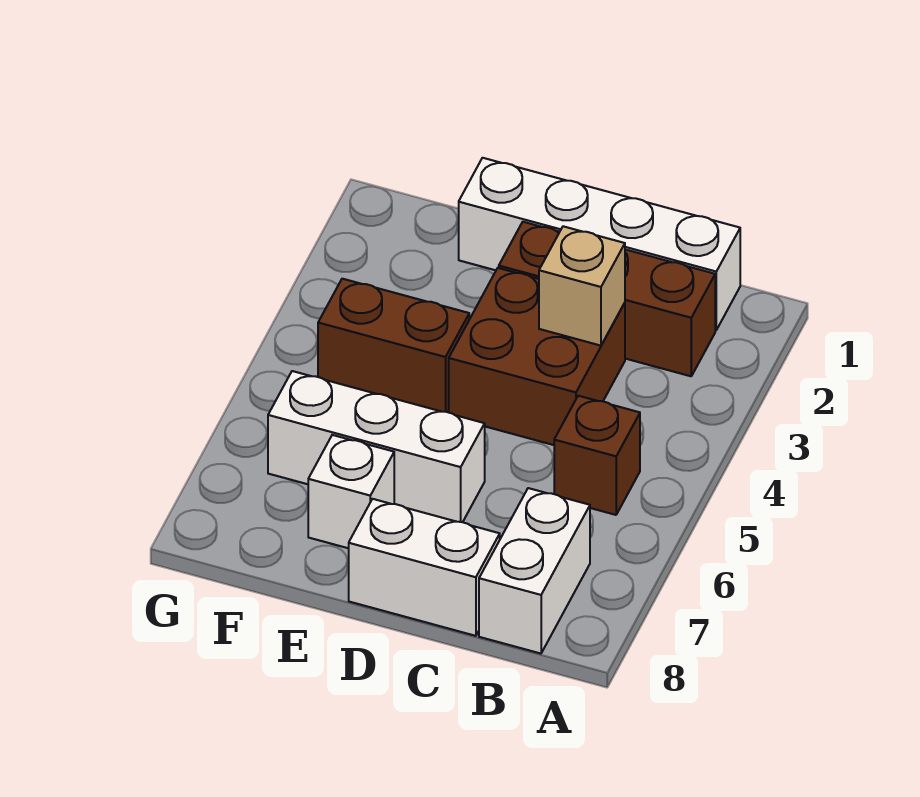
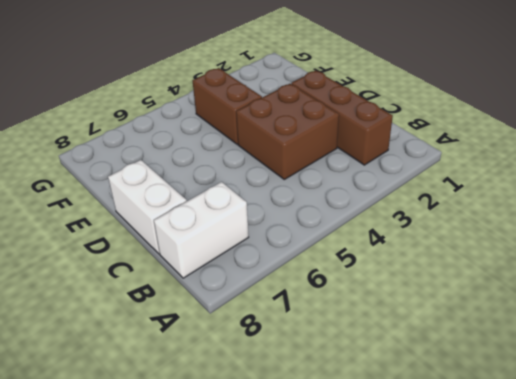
none -> white 1x4 brick [459,158,740,330]
none -> brown 1x1 brick [554,396,640,515]

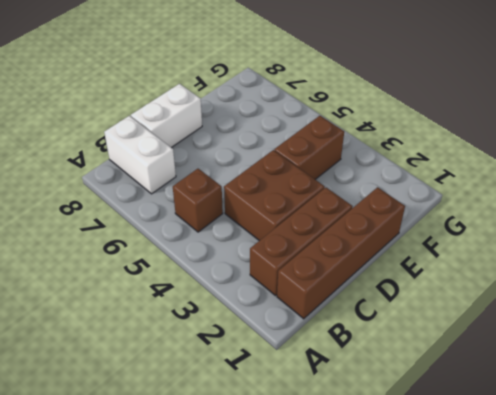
brown 1x4 brick [277,187,405,319] -> white 1x4 brick [459,158,740,330]
none -> white 1x3 brick [268,371,485,522]
none -> white 1x1 brick [308,435,394,548]

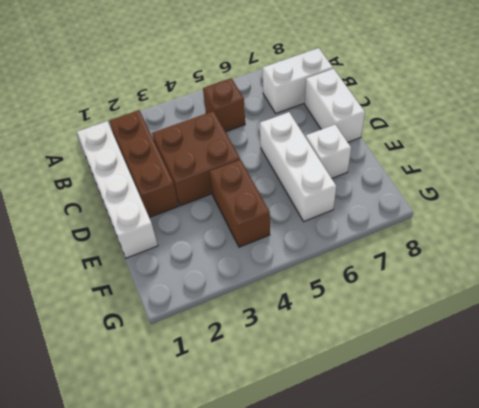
none -> tan 1x1 brick [539,226,625,346]

